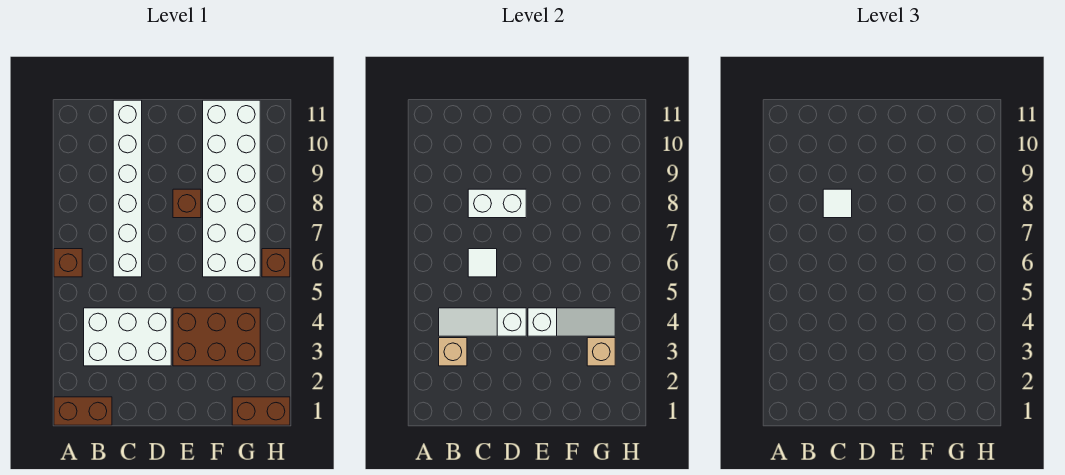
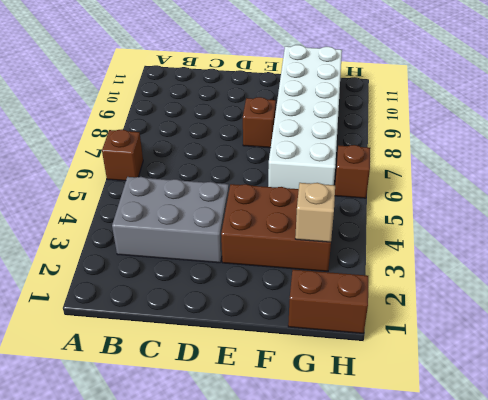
grey 2x3 brick [112,177,229,263] -> white 2x3 brick [84,308,171,366]
none -> brown 1x2 brick [54,397,112,425]
none -> white 1x6 brick [113,100,142,277]
none -> tan 1x1 brick [439,338,467,366]

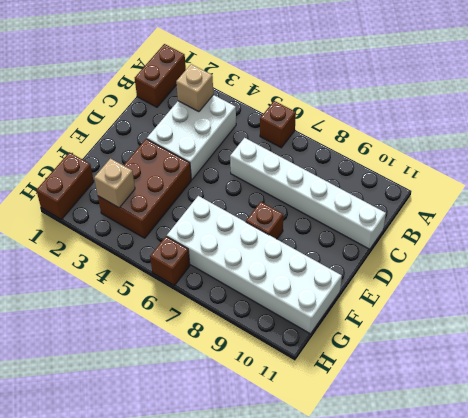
none -> white 1x3 slope [439,308,526,336]
none -> white 1x1 tile [468,249,497,277]
none -> white 1x2 brick [468,189,526,218]

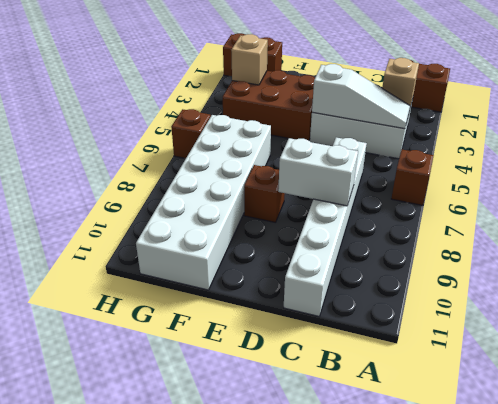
none -> white 1x1 tile [468,249,497,277]
none -> white 1x3 slope [528,308,615,336]
none -> white 1x1 tile [823,189,852,218]

